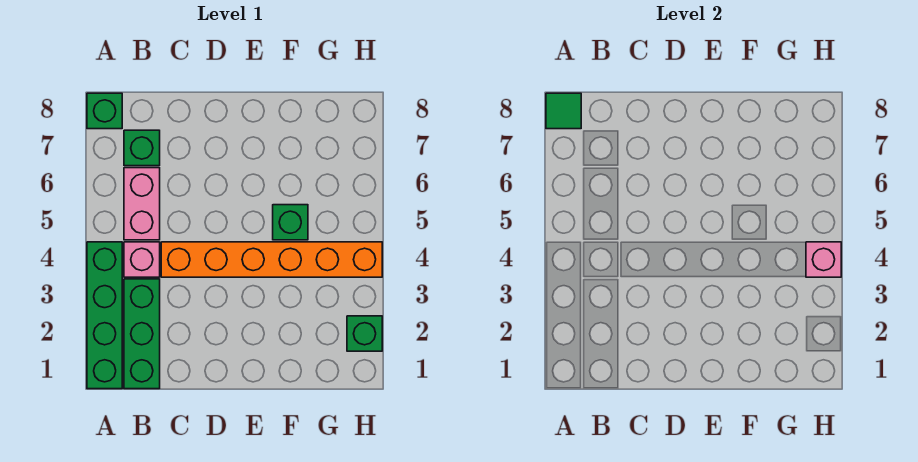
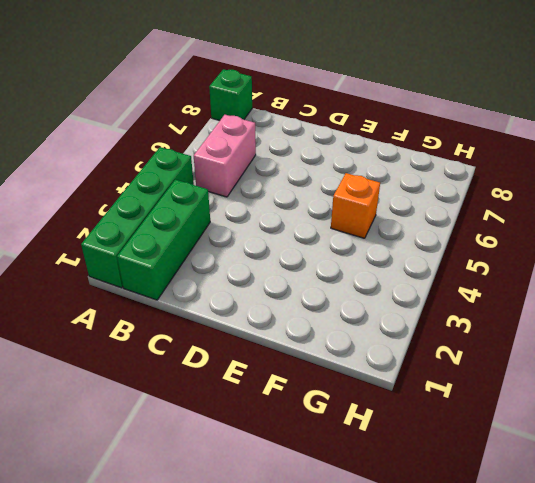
orange 1x1 brick [331,173,380,238] -> green 1x1 brick [273,205,308,240]
none -> pink 1x1 brick [124,242,160,277]
none -> green 1x1 brick [124,130,160,166]

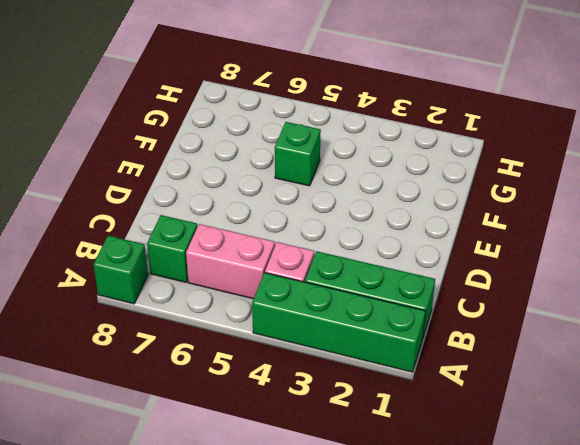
none -> orange 1x6 brick [161,242,382,277]
none -> green 1x1 brick [347,316,382,351]

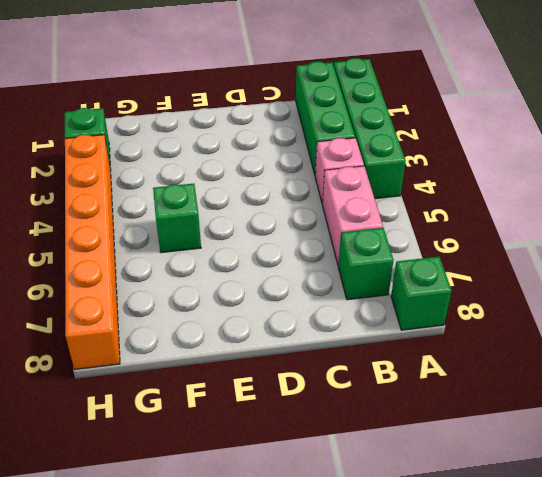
orange 1x6 brick [65,135,120,369] -> orange 1x6 brick turned to [161,242,382,277]
none -> green 1x1 tile [546,93,581,129]
none -> pink 1x1 brick [806,242,841,277]

